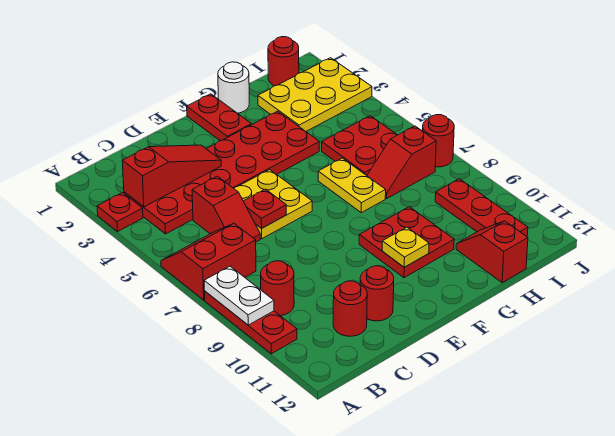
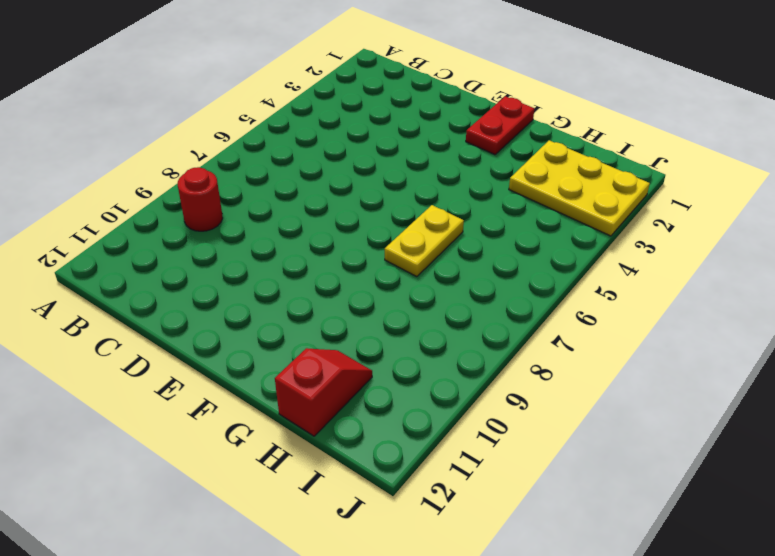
none -> red 1x1 plate [97,193,143,231]
none -> red 2x2 slope [161,223,256,300]
none -> red 1x3 plate [205,291,297,354]

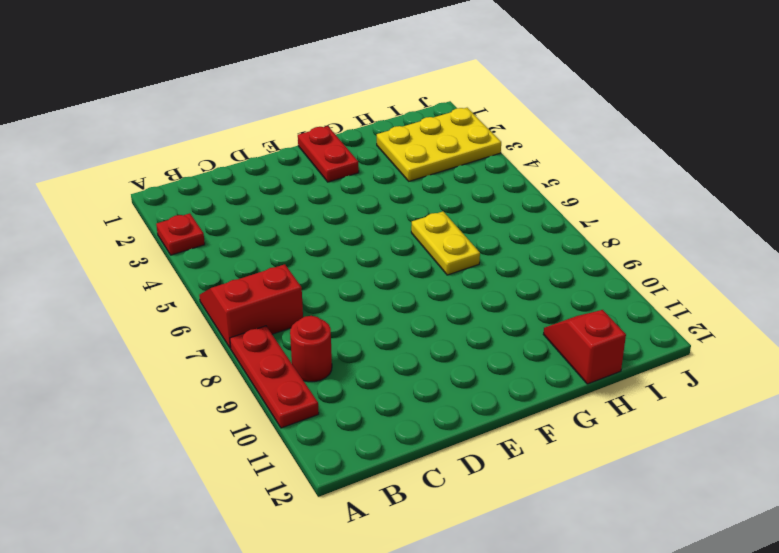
none -> red 2x6 plate [124,111,319,234]
none -> red 1x2 slope [192,176,260,242]
none -> red 1x1 round brick [333,281,367,336]

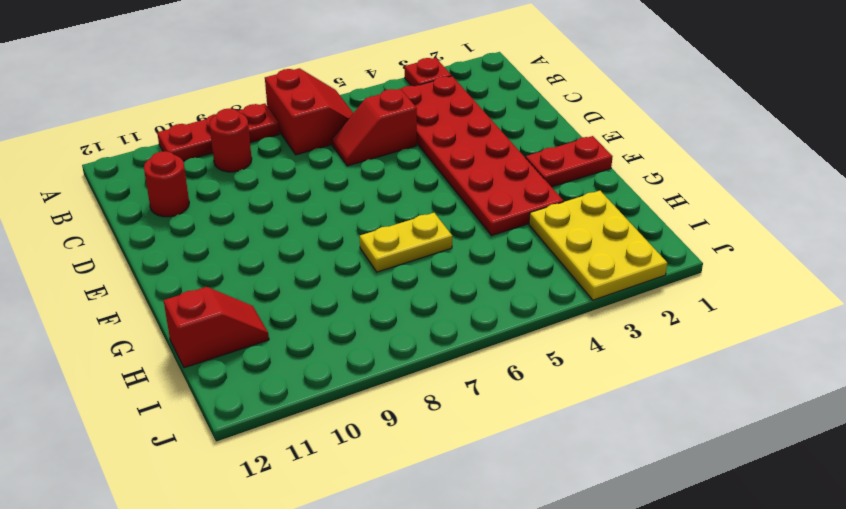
none -> yellow 2x2 plate [234,170,312,239]
none -> red 1x1 round brick [360,266,394,321]
none -> red 2x2 plate [359,207,454,278]

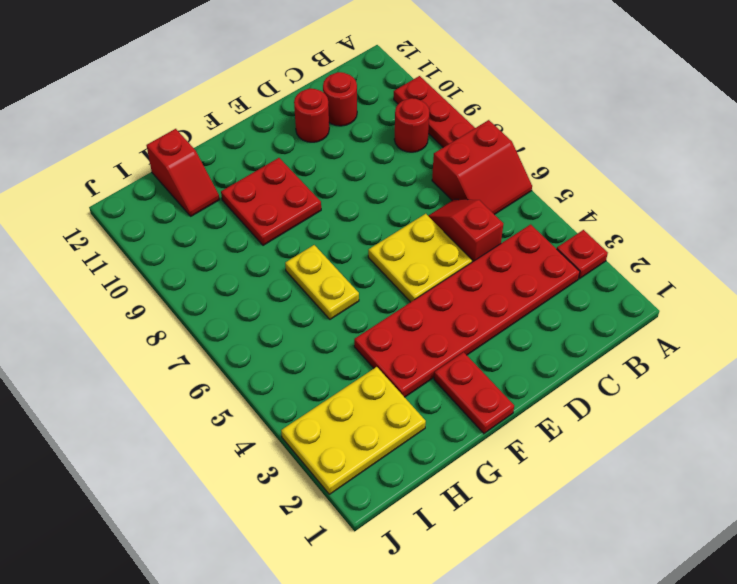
none -> white 1x1 round brick [218,62,249,113]
none -> red 2x2 plate [322,116,397,176]
none -> red 1x2 slope [367,126,436,199]

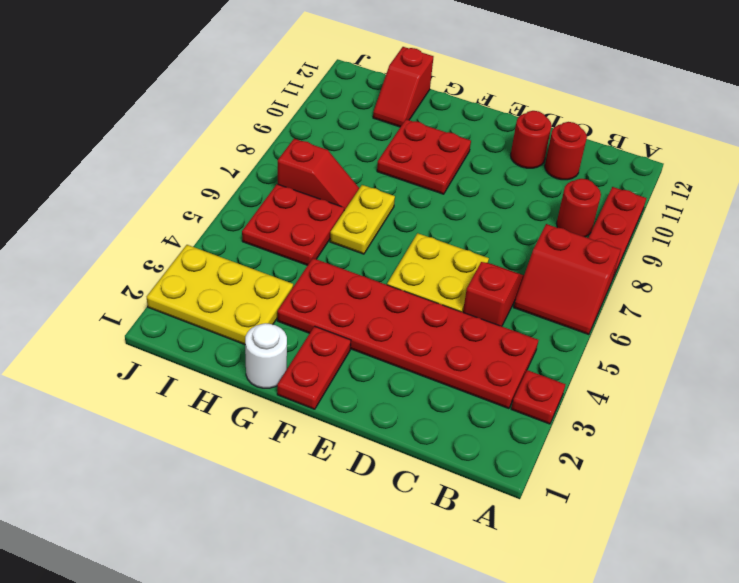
none -> red 1x1 round brick [268,37,299,86]
none -> red 1x3 plate [435,179,528,236]
none -> red 1x1 round brick [423,115,454,167]

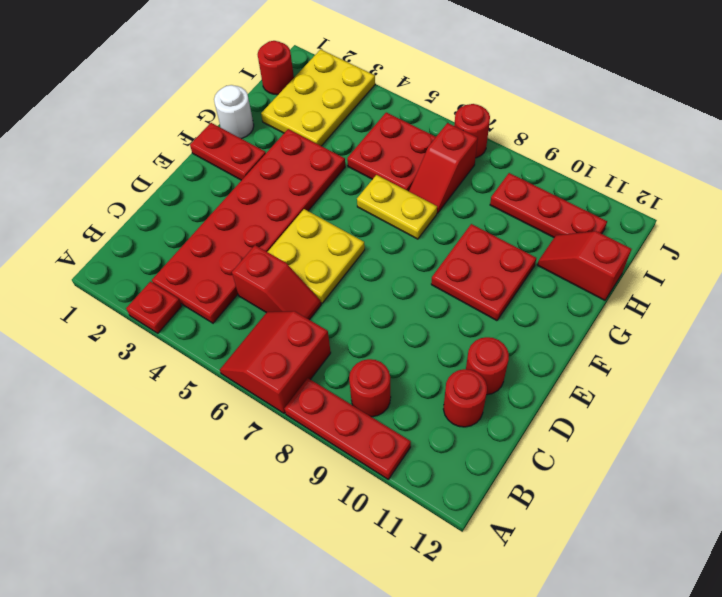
none -> white 1x2 plate [204,266,274,325]
none -> red 1x3 slope [122,145,221,207]
none -> red 1x1 plate [243,189,286,228]

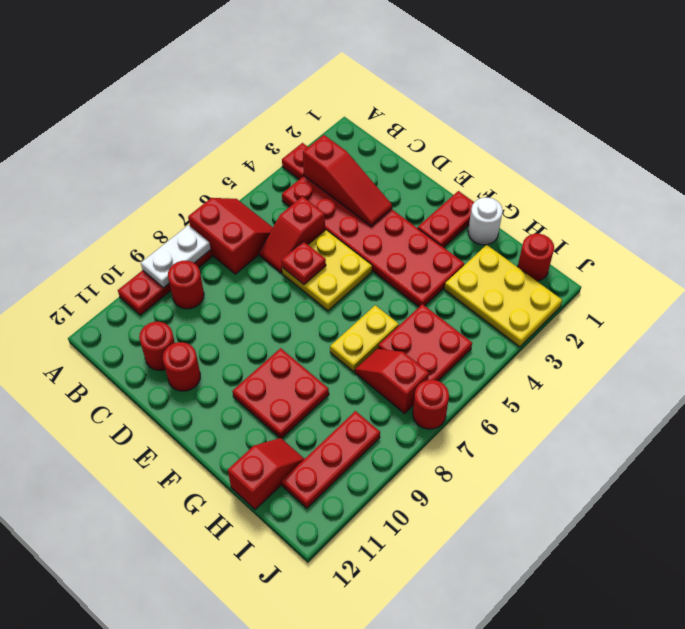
none -> yellow 1x1 plate [382,227,429,267]

